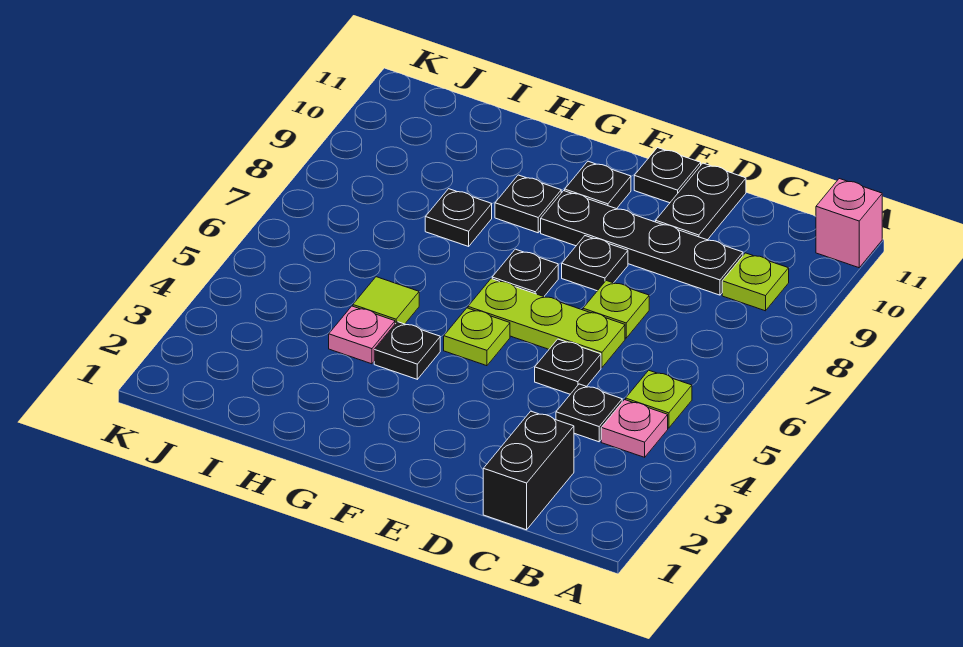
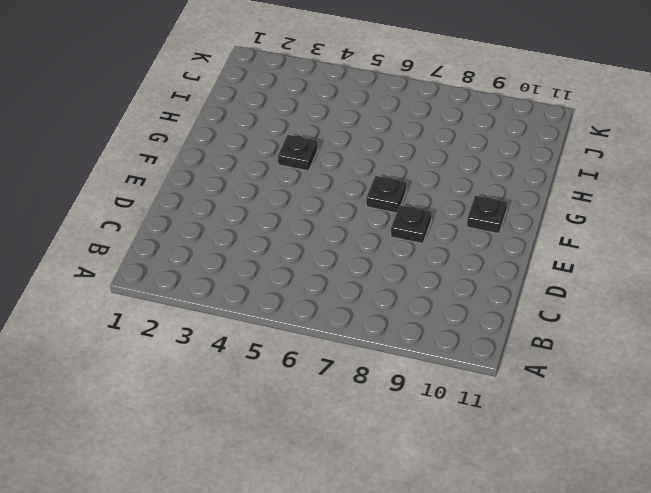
none -> pink 1x1 brick [816,179,882,268]
none -> pink 1x1 plate [601,400,668,457]
none -> lime 1x1 plate [626,370,692,428]

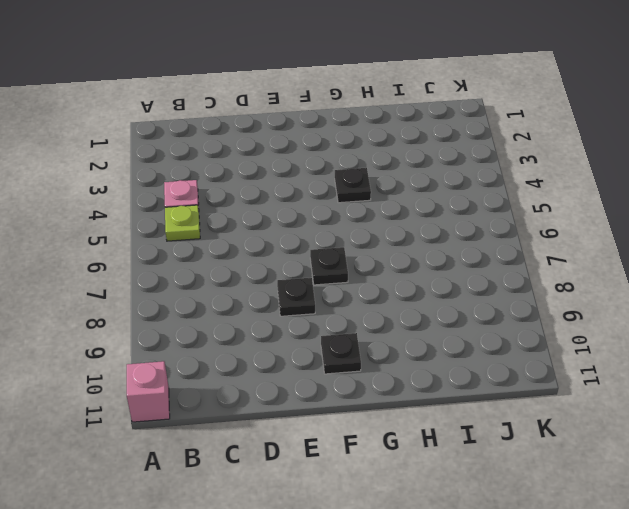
none -> lime 1x1 plate [722,253,789,311]
none -> black 1x2 brick [483,411,574,530]
none -> black 1x1 plate [556,384,622,442]

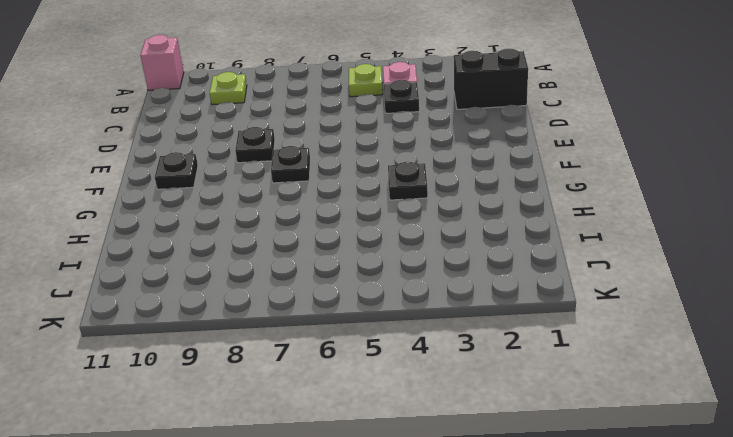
none -> black 1x4 plate [541,191,743,295]
none -> black 1x1 plate [535,339,601,394]
none -> lime 1x3 plate [468,279,625,367]

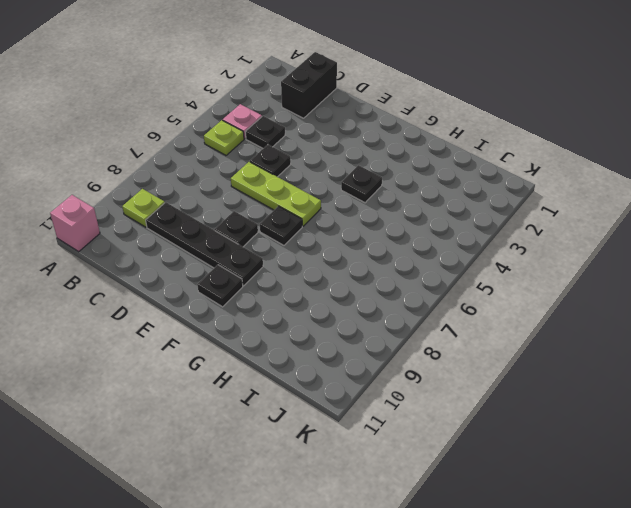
none -> lime 1x1 plate [583,281,649,338]
none -> black 1x2 plate [656,163,746,240]
none -> black 1x1 plate [634,148,701,203]

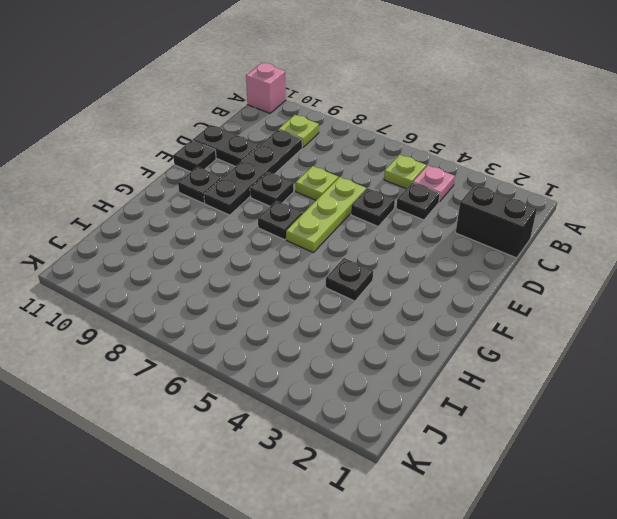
none -> lime 1x1 plate [444,308,510,366]
none -> black 1x1 plate [495,175,561,233]
none -> pink 1x1 plate [329,306,395,364]

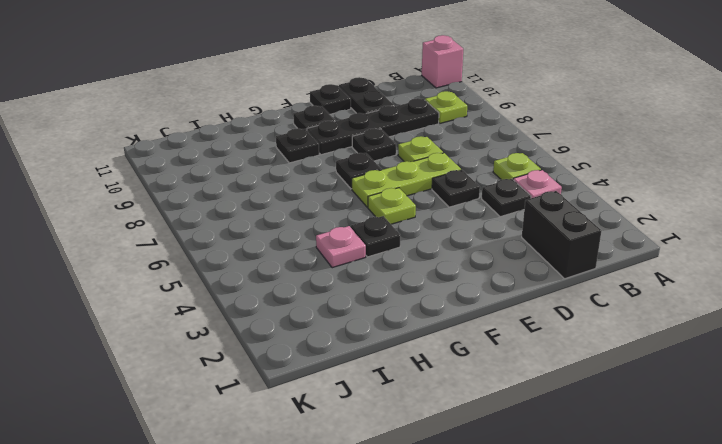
none -> lime 1x1 tile [353,277,419,324]
none -> black 1x1 plate [425,189,492,246]

